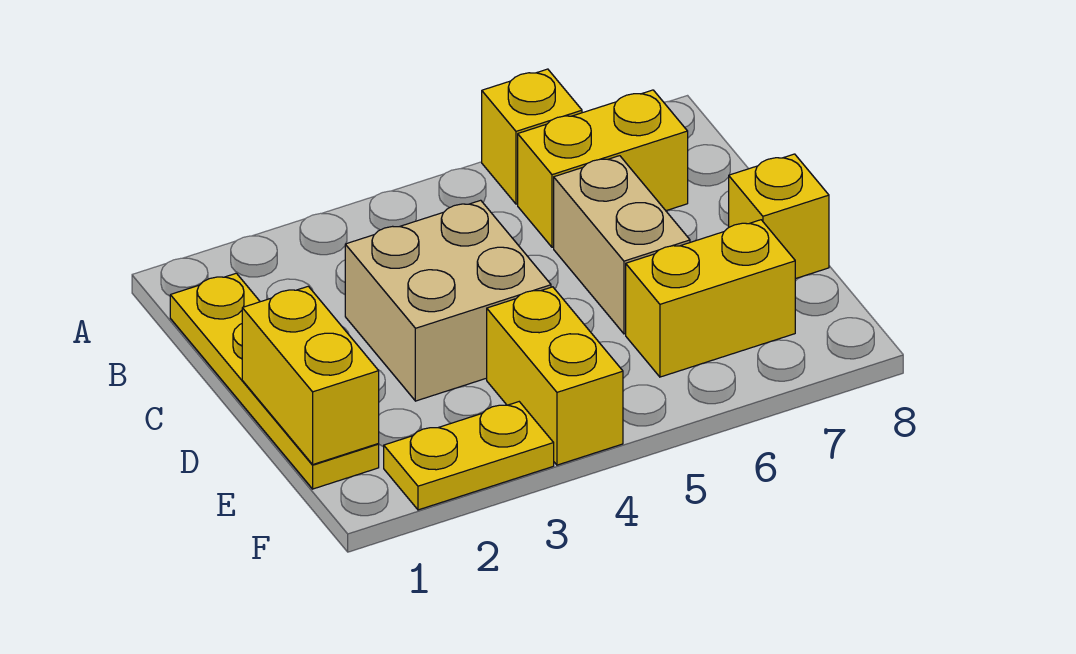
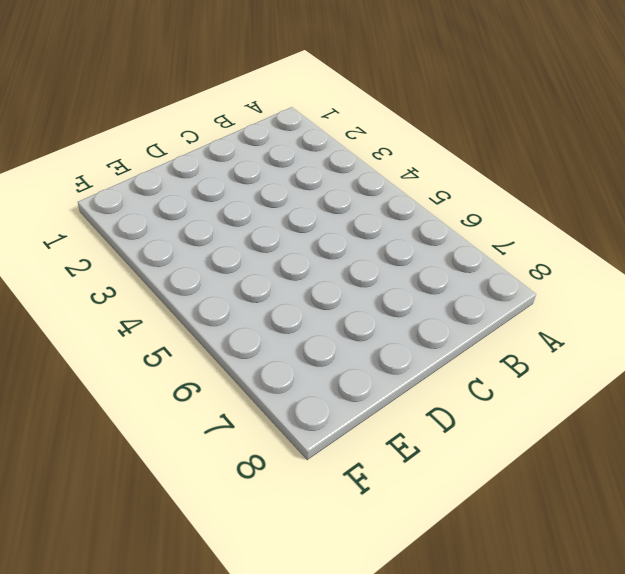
none -> yellow 1x1 brick [482,69,582,204]
none -> yellow 1x4 plate [170,273,379,489]

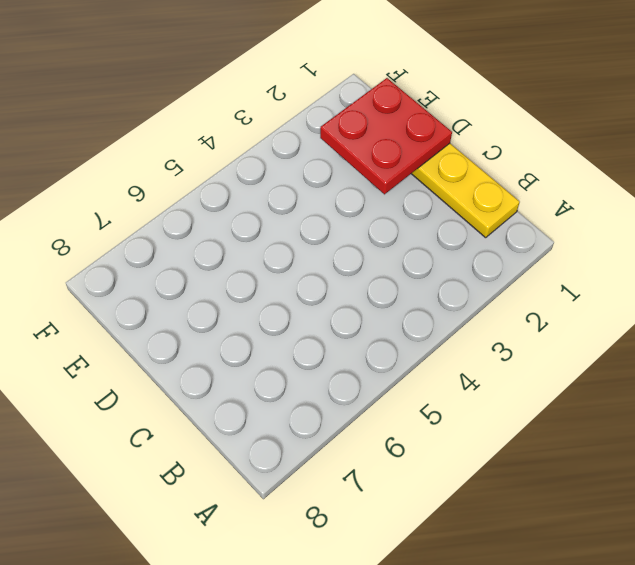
red 2x2 plate [320,78,452,194] -> yellow 1x2 brick [242,286,379,464]
none -> yellow 1x1 brick [482,69,582,204]
none -> yellow 1x2 brick [518,90,688,247]

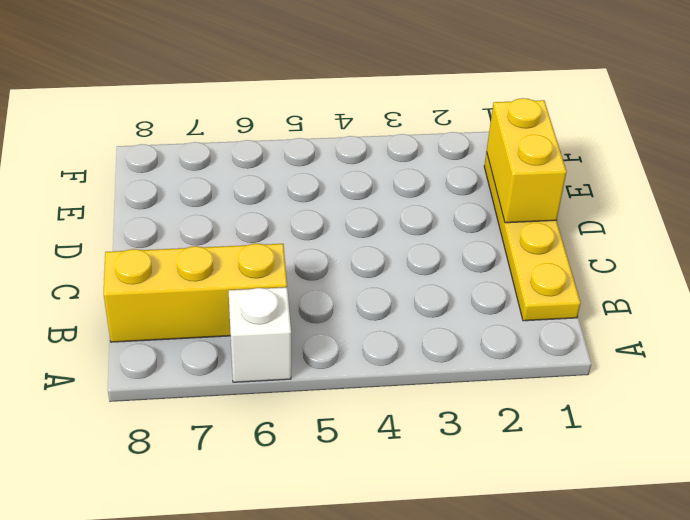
white 1x1 brick [229,287,291,382] -> yellow 1x1 brick [482,69,582,204]
yellow 1x3 brick [104,243,287,342] -> yellow 1x2 brick [518,90,688,247]
none -> tan 2x2 brick [345,200,551,401]
none -> tan 1x2 brick [554,156,690,334]

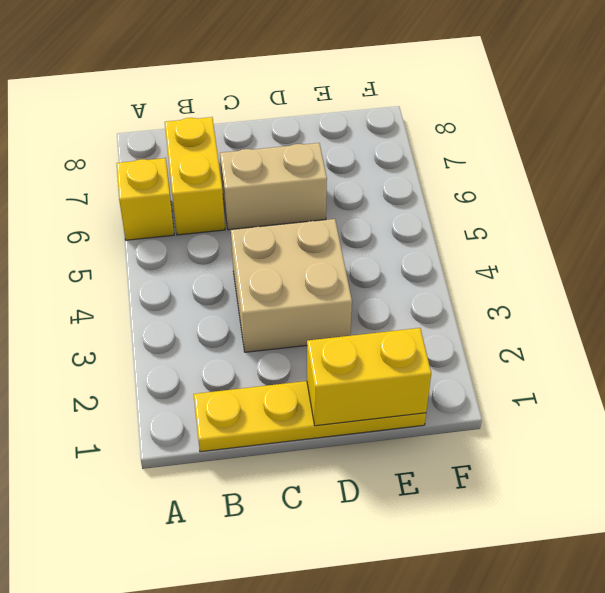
none -> yellow 1x1 brick [729,154,829,279]
none -> yellow 1x2 brick [487,287,623,465]

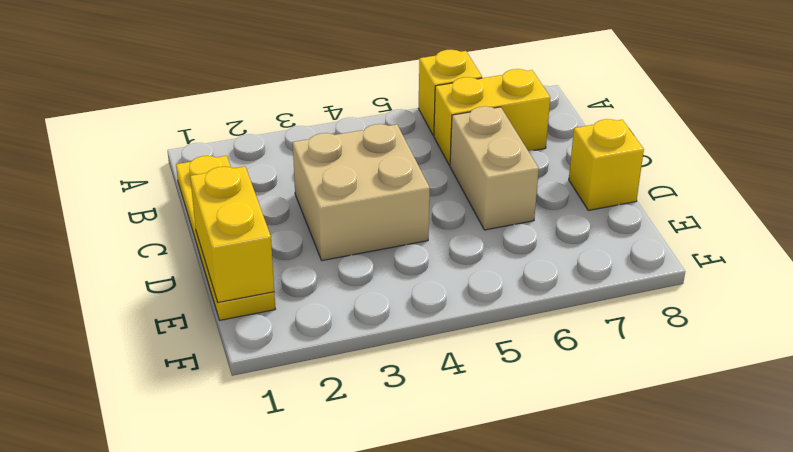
none -> yellow 1x2 brick [487,287,623,465]
none -> yellow 1x2 brick [626,220,795,377]

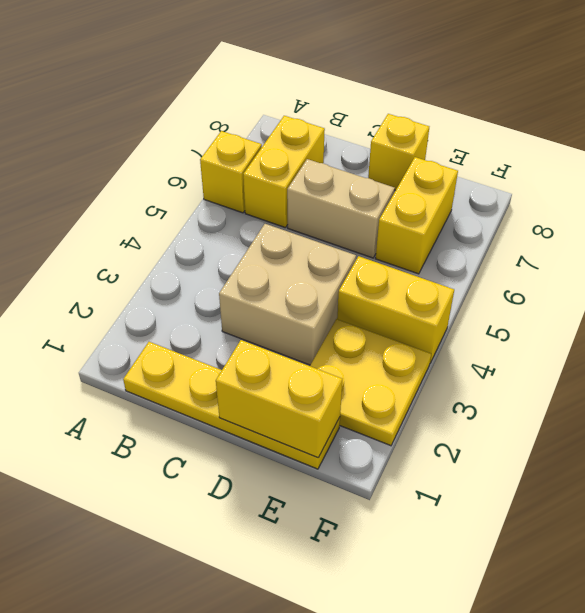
yellow 2x2 plate [310,319,431,446] -> yellow 1x2 plate [384,402,554,510]

